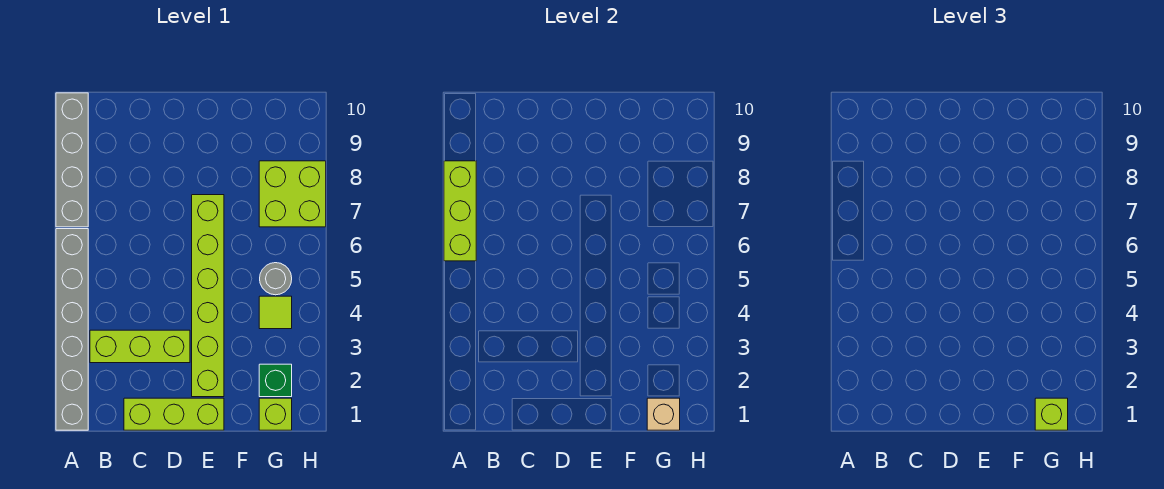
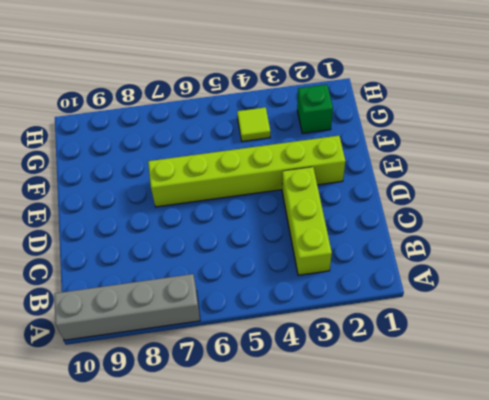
none -> grey 1x6 brick [56,229,88,430]
none -> lime 1x3 brick [124,398,224,430]
none -> lime 1x1 brick [259,398,292,430]

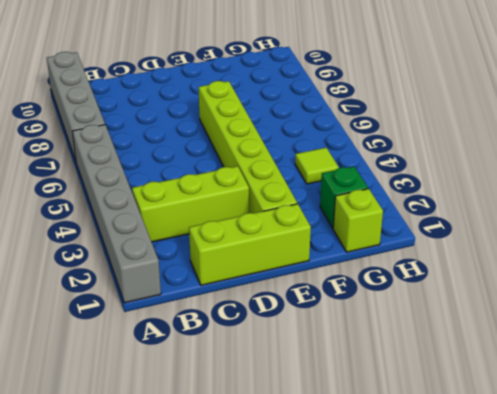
none -> grey 1x1 round brick [260,263,292,295]
none -> lime 2x2 brick [259,161,326,227]
none -> lime 1x3 brick [444,161,476,261]

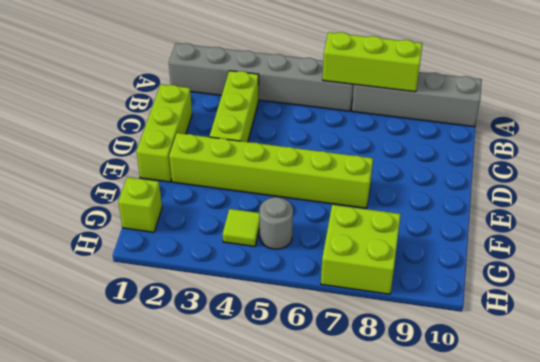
none -> green 1x1 brick [259,364,292,397]
none -> tan 1x1 brick [647,398,680,430]
none -> lime 1x1 brick [1035,398,1068,430]

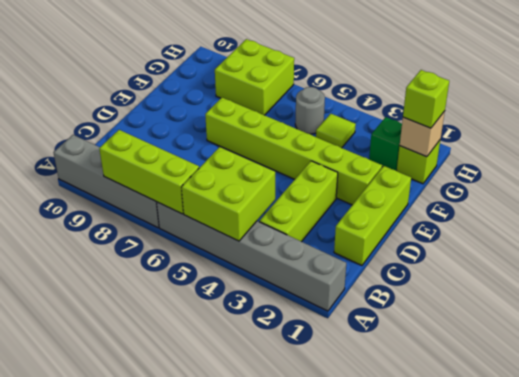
lime 2x2 brick [182,147,275,241] -> none

